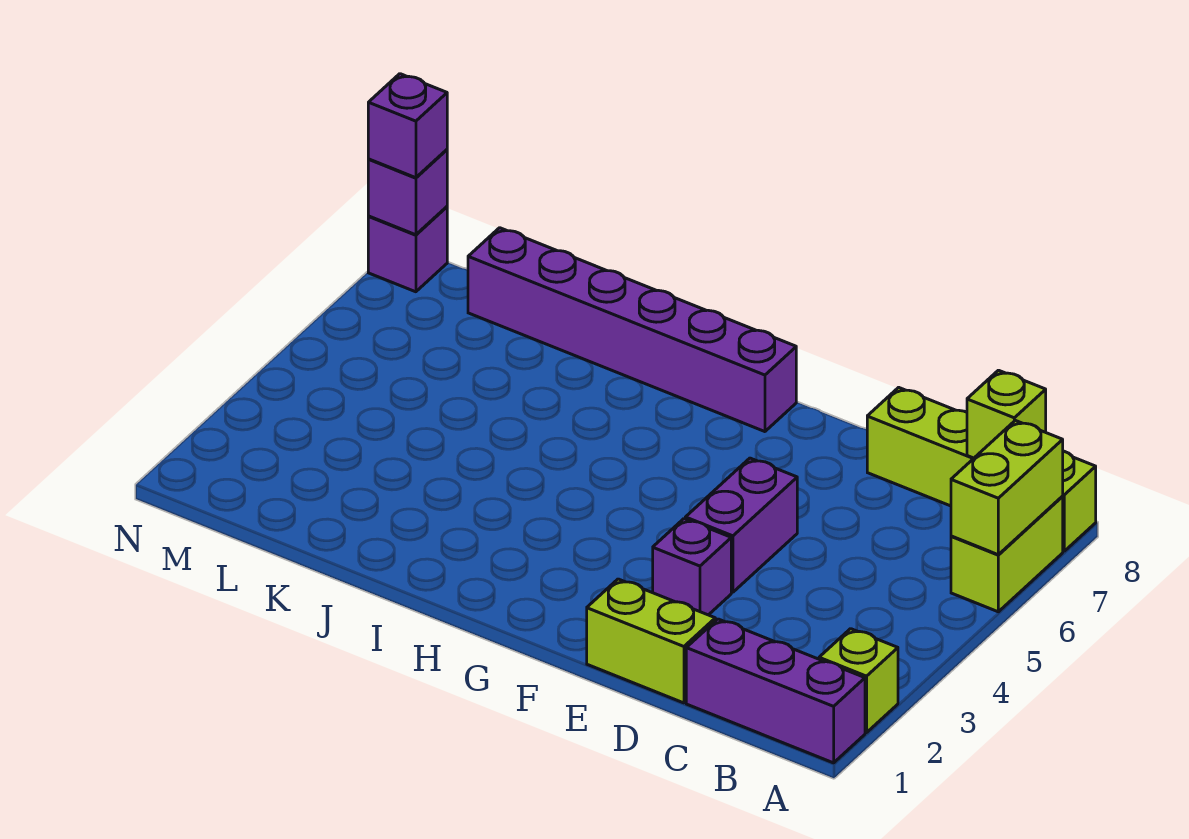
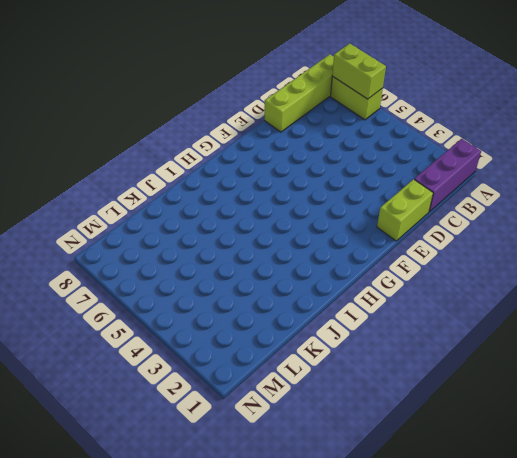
none -> lime 1x1 brick [819,629,898,733]
none -> purple 1x1 brick [653,519,731,615]
none -> purple 1x2 brick [685,458,797,592]

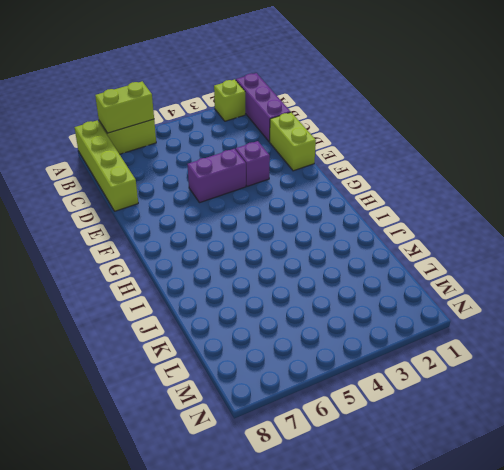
none -> purple 1x6 brick [468,228,796,432]
none -> purple 1x1 brick [368,207,447,292]
none -> lime 1x1 brick [967,370,1046,458]

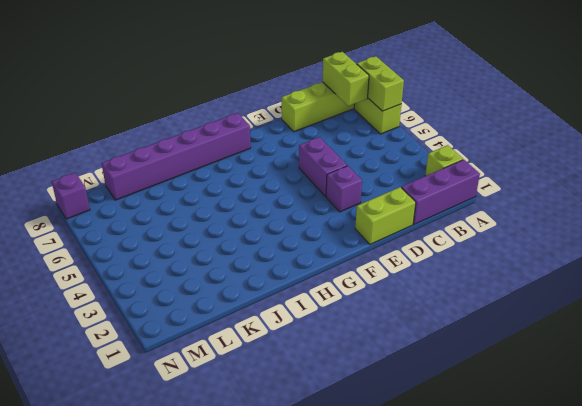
lime 1x2 brick [323,52,369,106] -> lime 1x1 brick [967,370,1046,458]
none -> purple 1x1 brick [368,150,447,235]
none -> purple 1x1 brick [368,74,447,178]

